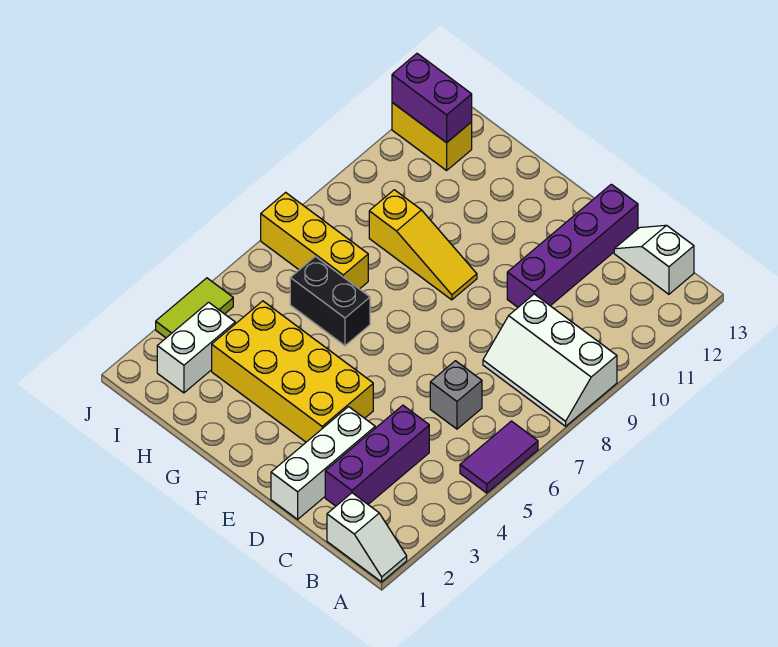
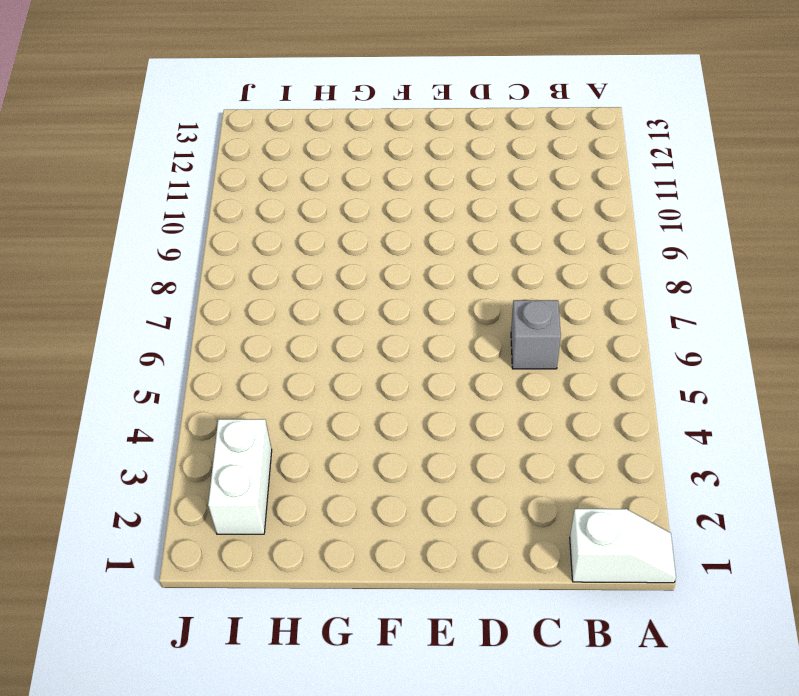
none -> purple 1x2 tile [460,421,538,493]
none -> white 2x3 slope [483,294,617,426]
none -> white 1x2 slope [614,225,694,294]

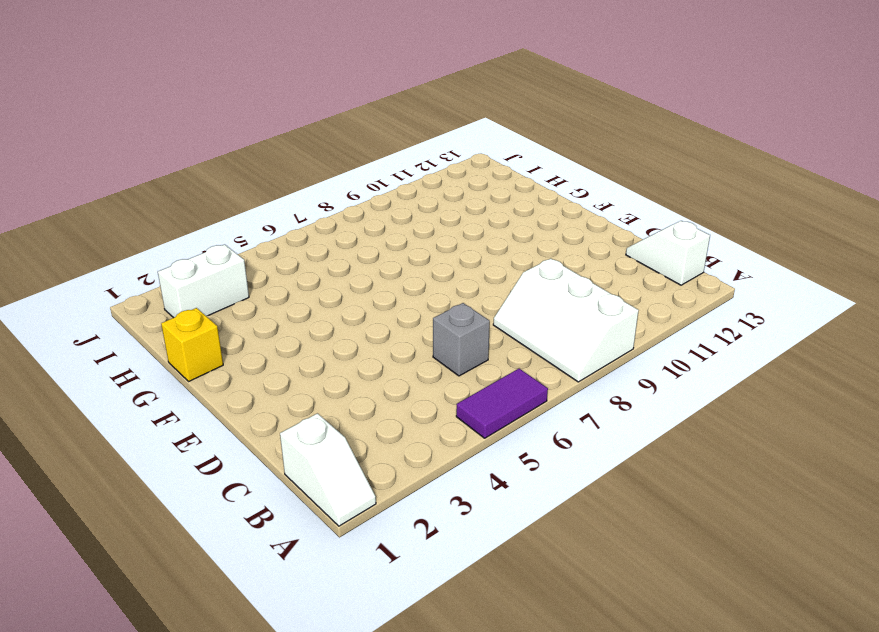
yellow 1x1 brick [161,308,223,381] -> none
none -> purple 1x3 brick [325,405,429,506]
none -> white 1x3 brick [271,407,375,519]
none -> purple 1x4 brick [507,184,638,307]

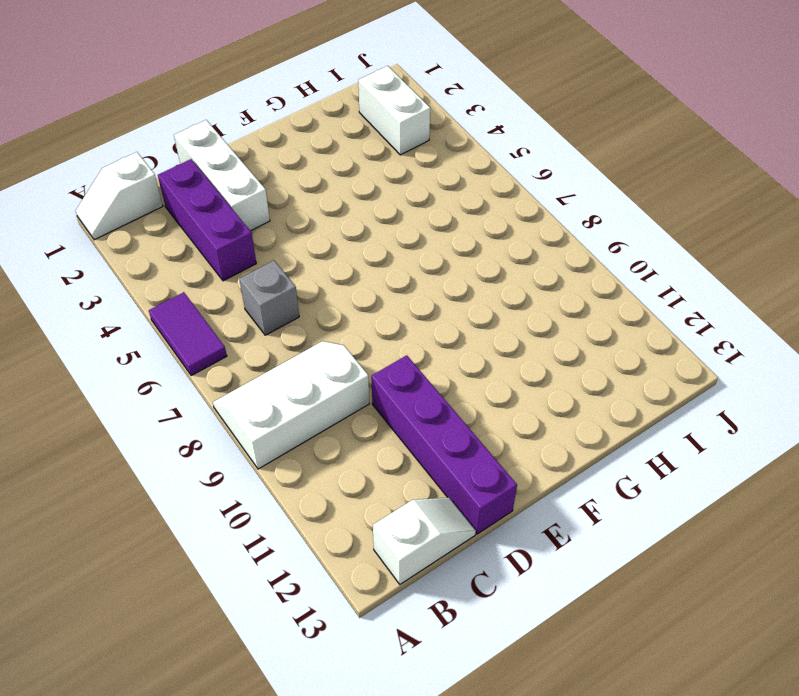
none -> yellow 2x4 brick [212,301,373,442]
none -> yellow 1x3 slope [369,190,477,300]
none -> black 1x2 brick [290,256,370,346]

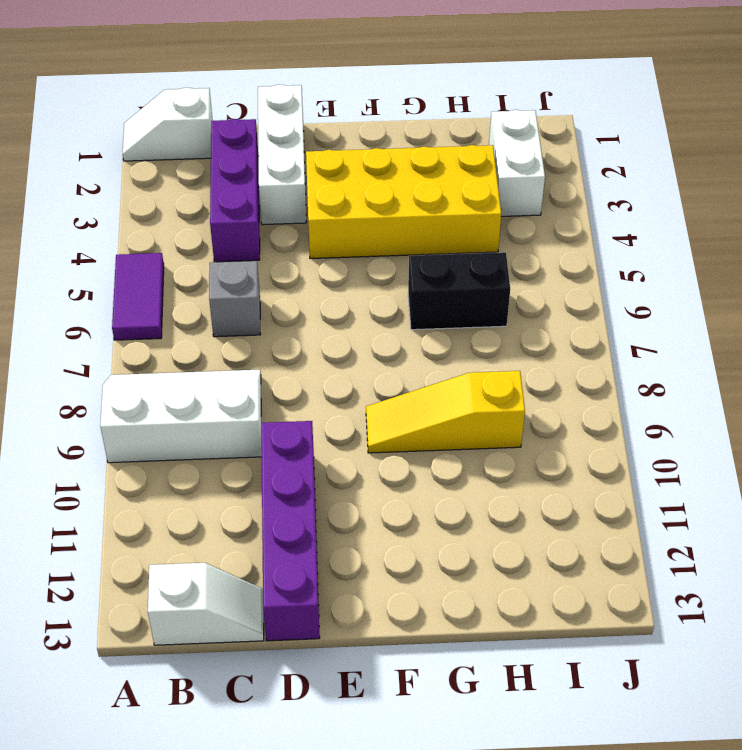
none -> yellow 1x3 brick [261,192,368,289]
none -> yellow 1x2 brick [392,103,472,170]
none -> lime 1x2 tile [156,278,233,338]

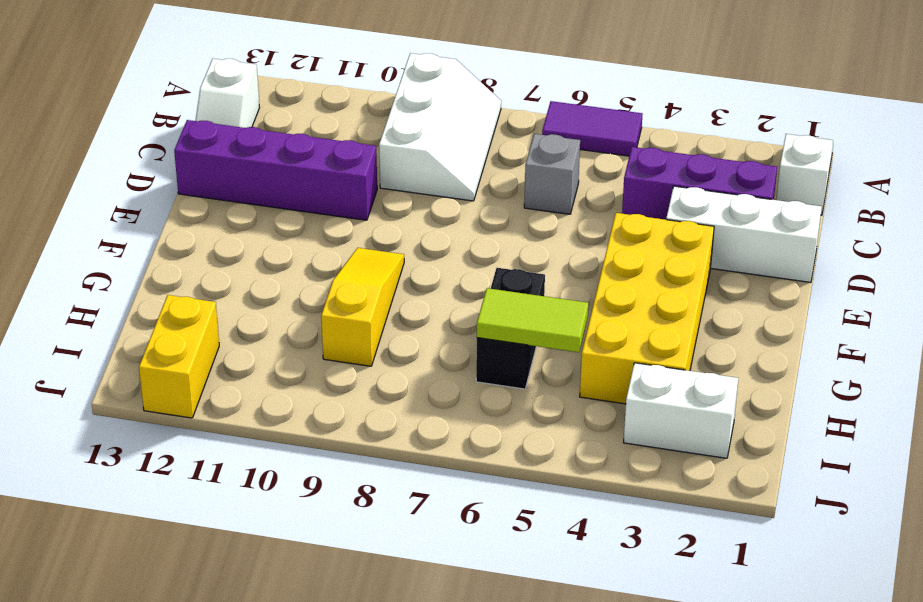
lime 1x2 tile [477,288,588,352] -> lime 1x2 tile moved to [156,278,233,338]
none -> yellow 1x3 brick [261,192,368,289]
none -> purple 1x2 brick [392,54,472,143]

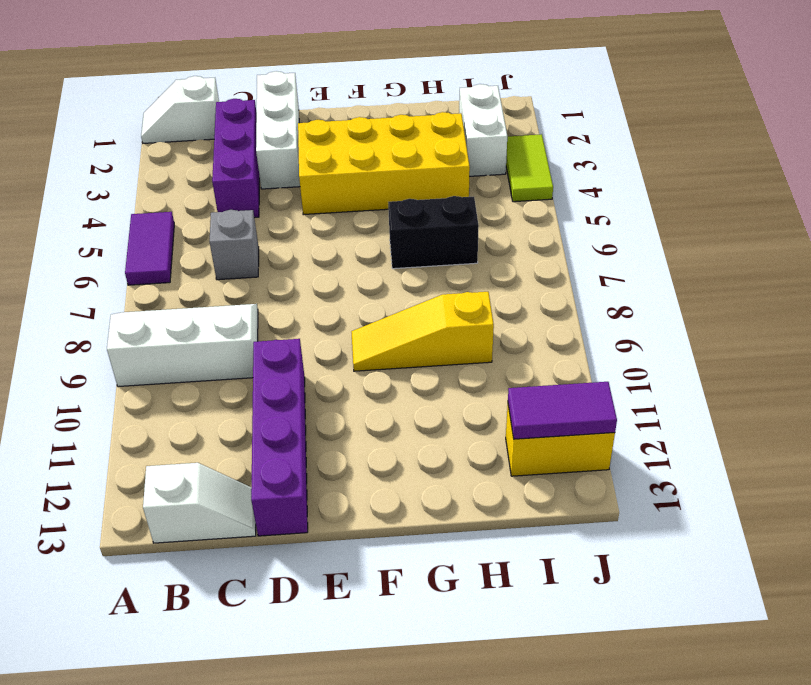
purple 1x2 tile [508,382,617,439] -> purple 1x2 brick [392,54,472,143]
none -> yellow 1x3 brick [261,192,368,289]

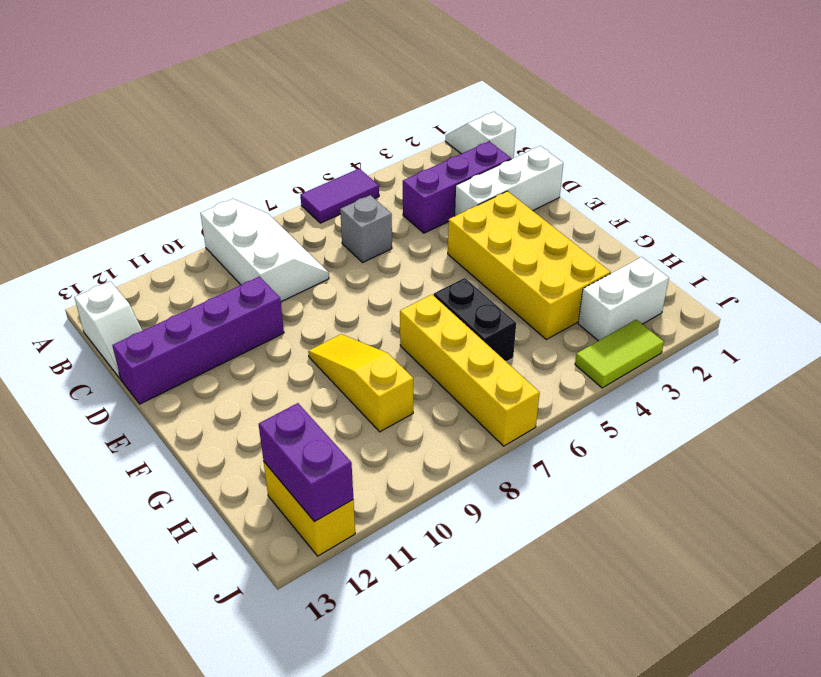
yellow 1x4 brick [400,295,540,446] -> yellow 1x3 brick [261,192,368,289]

